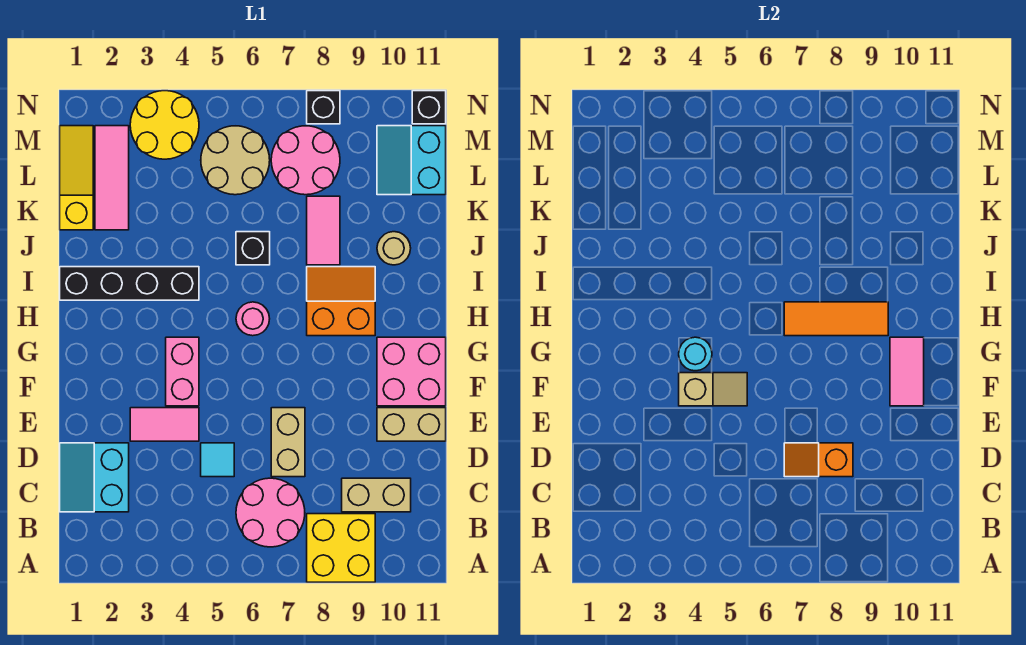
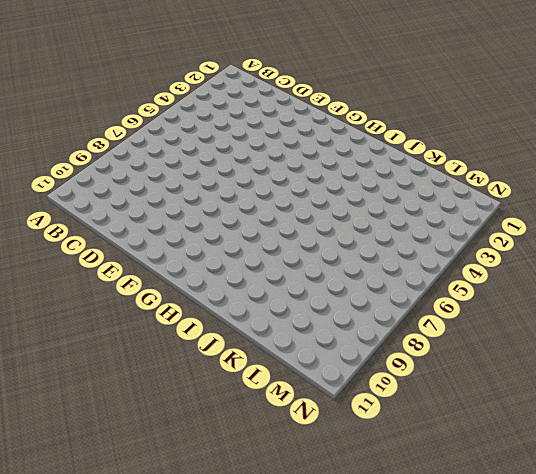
none -> yellow 2x2 brick [307,514,375,582]
none -> pink 2x2 round brick [236,478,305,547]
none -> cyan 2x2 slope [60,443,129,512]

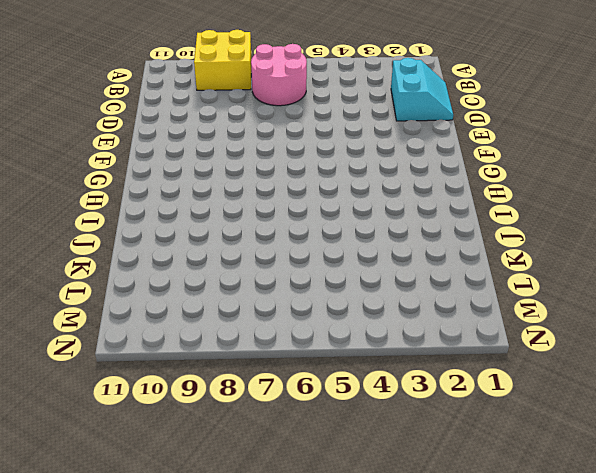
none -> tan 1x2 brick [342,478,411,512]
none -> cyan 1x1 tile [201,443,234,477]
none -> tan 1x2 brick [271,408,305,477]

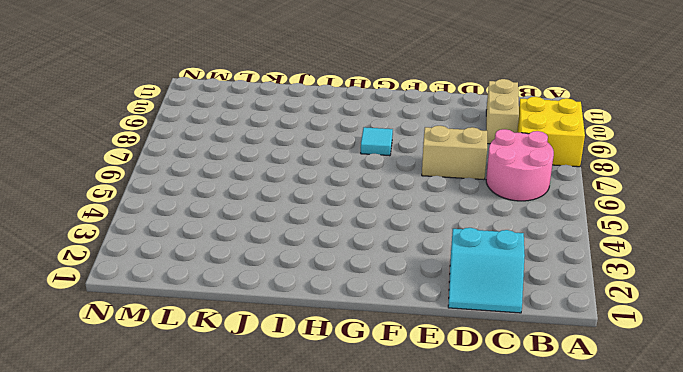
cyan 1x1 tile [361,127,393,156] -> cyan 1x1 tile moved to [201,443,234,477]
none -> pink 1x2 tile [130,408,199,441]
none -> tan 1x2 brick [377,408,446,441]
none -> pink 1x2 brick [166,337,199,406]

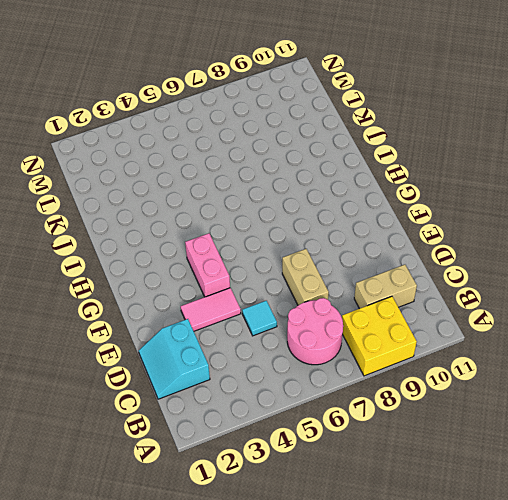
none -> tan 1x2 brick [377,408,446,441]
none -> pink 2x2 brick [377,337,446,406]
none -> pink 1x1 round brick [236,302,270,336]

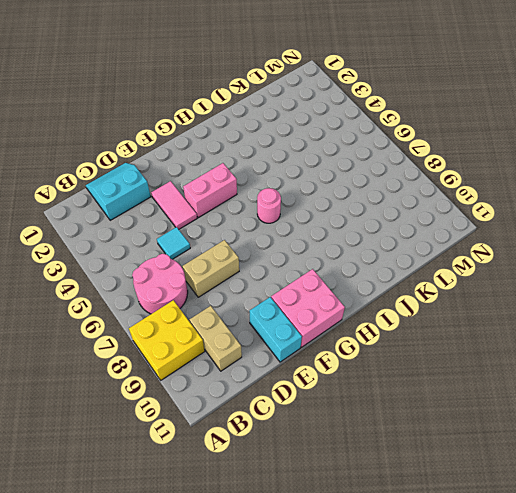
cyan 1x2 brick [249,297,302,362] -> tan 1x2 brick [377,408,446,441]
none -> orange 2x2 slope [307,267,375,336]
none -> black 1x4 brick [60,267,199,300]
none -> black 1x1 brick [236,232,270,265]

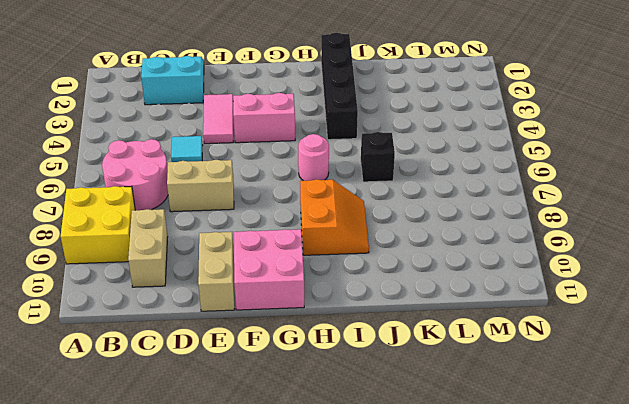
none -> pink 1x2 tile [307,196,340,265]
none -> tan 1x1 round brick [377,232,411,265]
none -> yellow 1x3 slope [60,126,93,230]

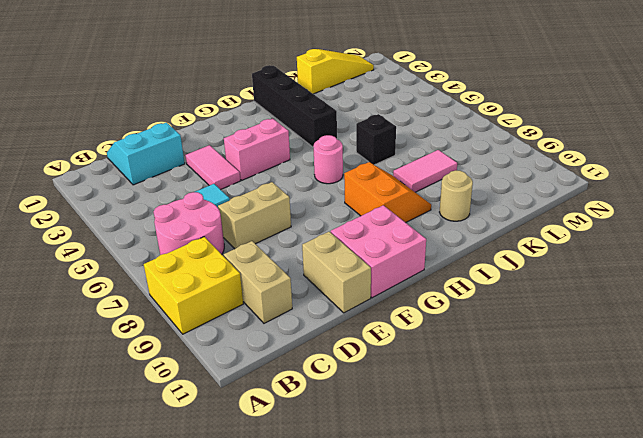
none -> pink 1x3 tile [95,126,129,230]
none -> tan 2x2 round brick [201,126,270,195]
none -> pink 2x2 round brick [271,126,340,195]

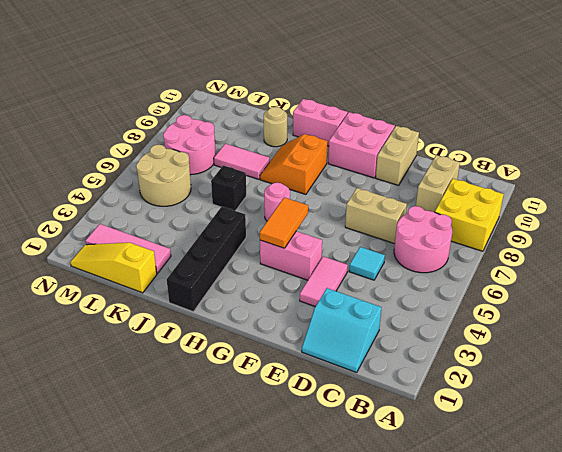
orange 1x2 tile [260,197,308,248] -> cyan 1x1 round brick [679,337,712,371]
pink 1x2 brick [293,99,348,146] -> none
none -> cyan 2x2 slope [377,126,446,195]
none -> yellow 2x2 round brick [130,91,199,159]
none -> black 1x1 brick [307,91,340,124]

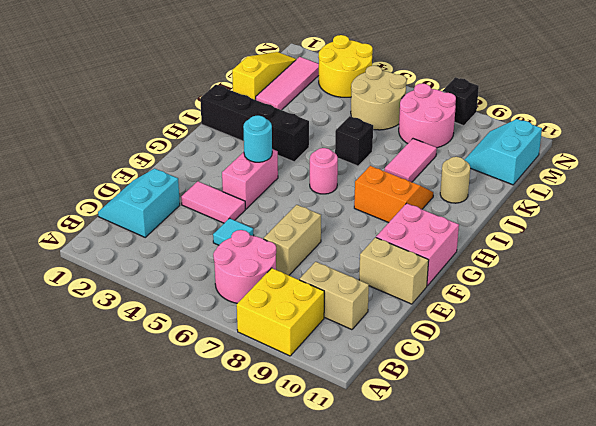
none -> black 1x1 brick [412,91,446,124]
none -> orange 1x2 slope [784,443,853,477]
none -> tan 1x2 slope [679,373,747,406]

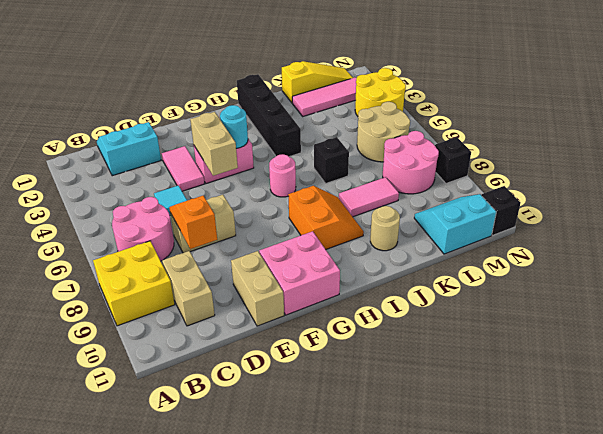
tan 1x2 brick [190,112,238,176] -> tan 1x2 slope [679,373,747,406]
none -> pink 1x2 tile [890,337,924,406]
none -> orange 1x3 tile [784,302,888,336]

